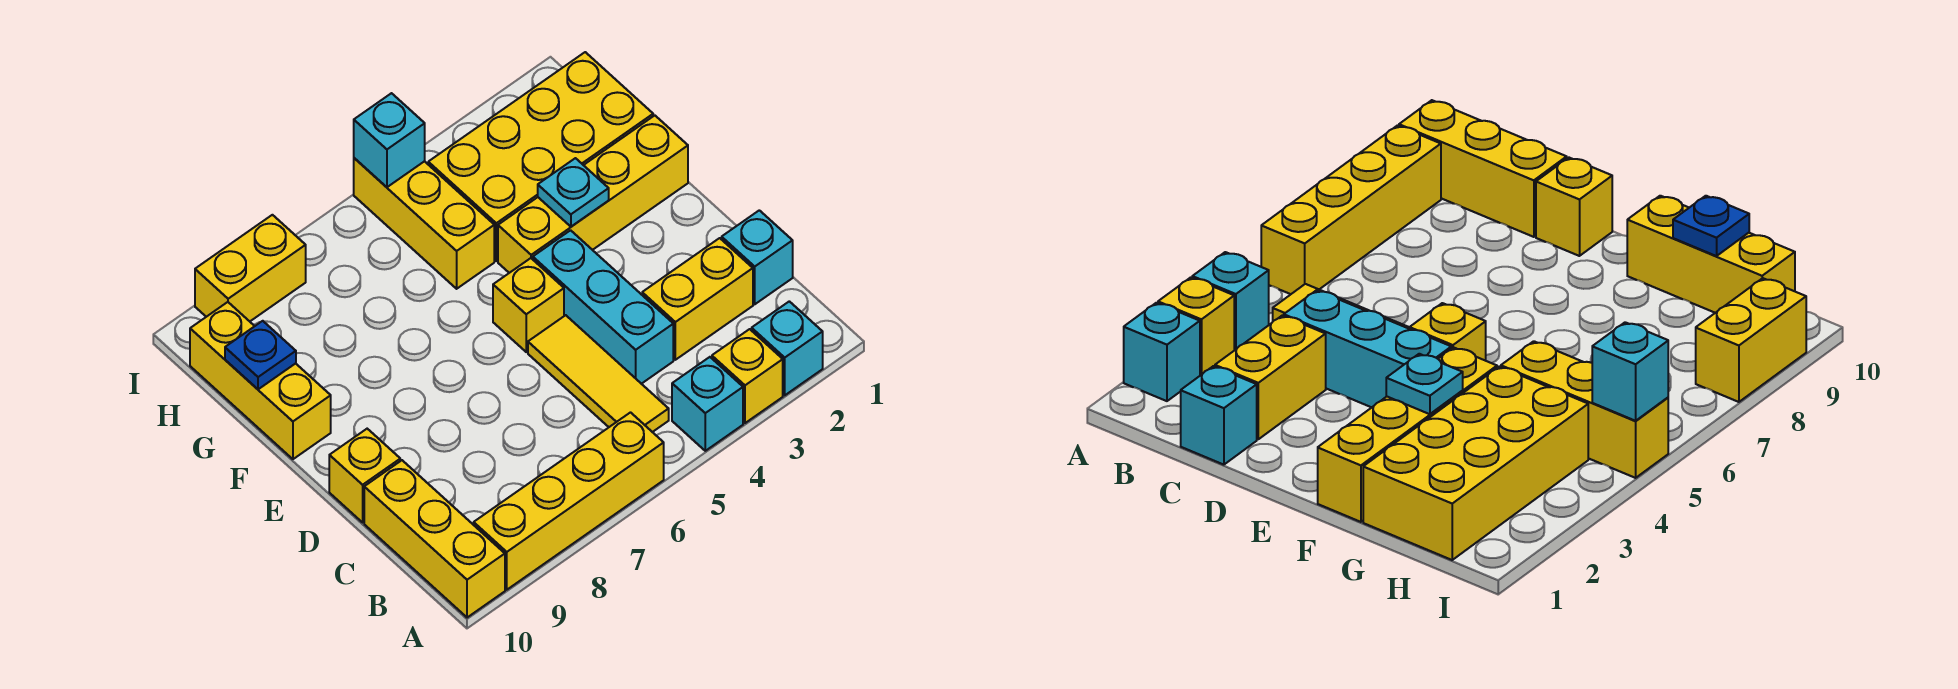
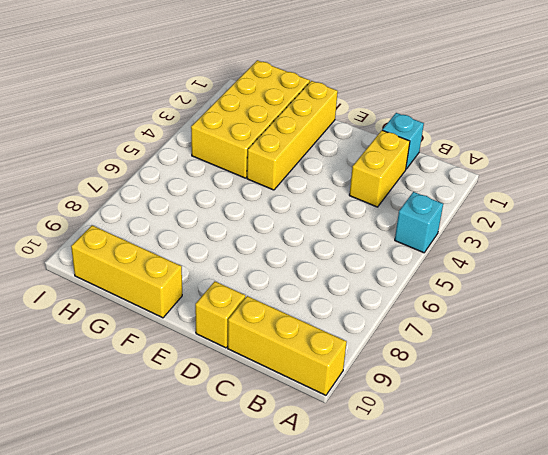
none -> cyan 1x1 brick [752,301,823,395]
none -> yellow 1x1 brick [712,329,783,423]
none -> yellow 1x4 brick [474,413,664,590]

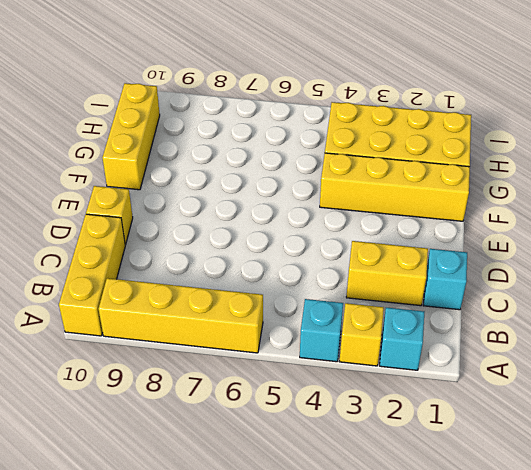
none -> yellow 1x3 tile [528,315,669,432]
none -> cyan 1x3 brick [533,230,673,384]
none -> yellow 1x1 brick [493,258,564,352]

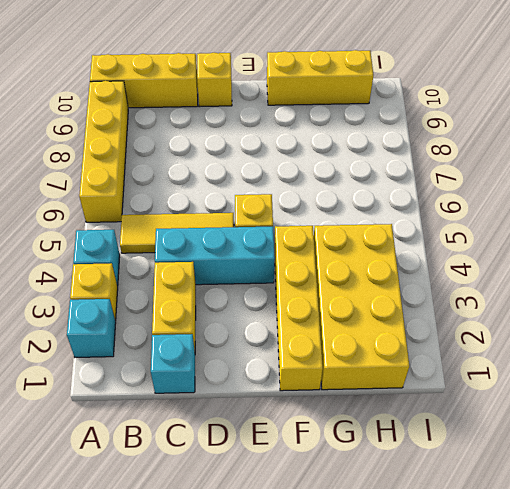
none -> yellow 1x3 brick [354,158,494,289]
none -> yellow 1x2 brick [195,215,306,321]
none -> cyan 1x1 plate [538,158,609,227]

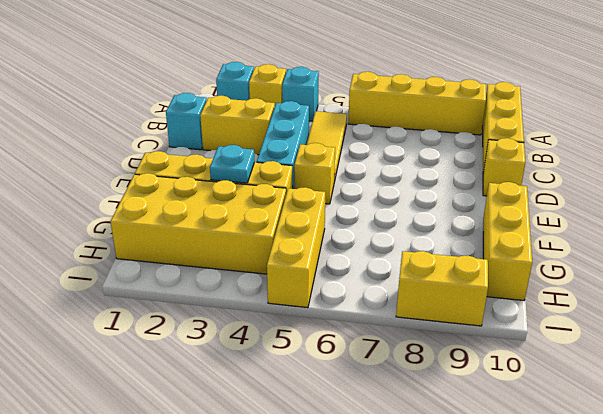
none -> blue 1x1 plate [225,321,296,389]
none -> cyan 1x1 brick [354,93,425,187]

